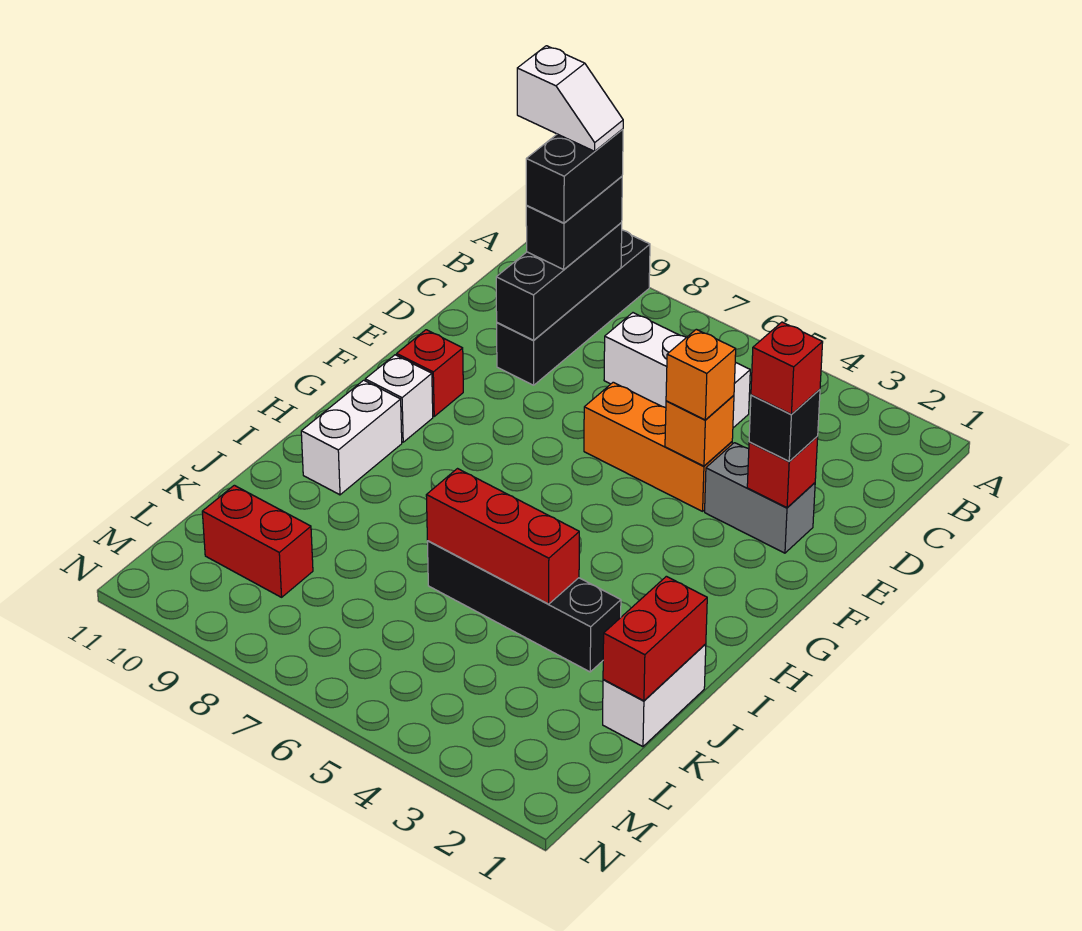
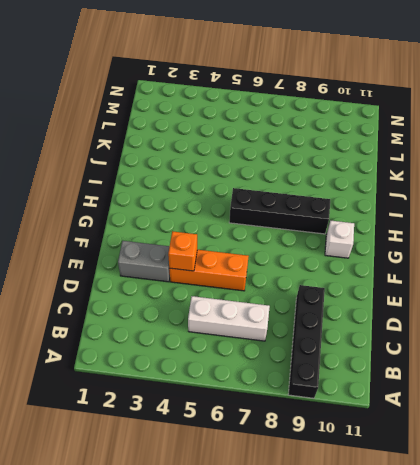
black 1x4 brick [229,188,330,234] -> black 1x4 brick moved to [427,541,621,672]
none -> red 1x1 brick [397,330,463,416]
none -> white 1x2 brick [301,380,402,495]
none -> white 1x2 brick [603,644,706,747]

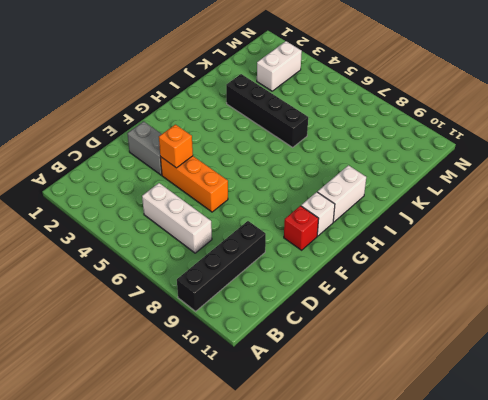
white 1x2 brick [257,41,302,91] -> white 1x2 brick moved to [603,644,706,747]
none -> red 1x2 brick [202,485,313,597]
none -> black 1x3 brick [496,223,622,340]
none -> red 1x1 brick [747,437,818,508]

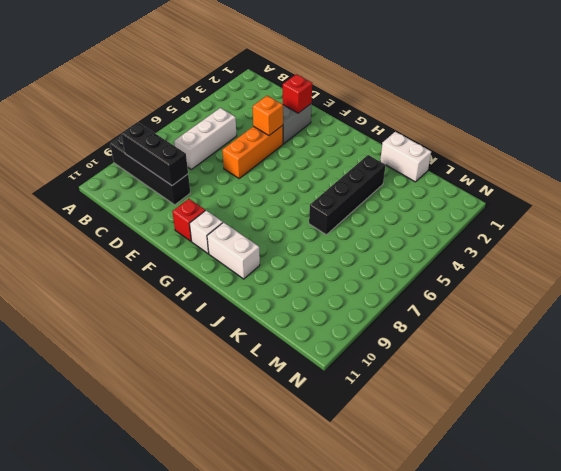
none -> red 1x2 brick [202,485,313,597]
none -> red 1x2 brick [603,576,707,701]
none -> red 1x3 brick [426,469,579,604]

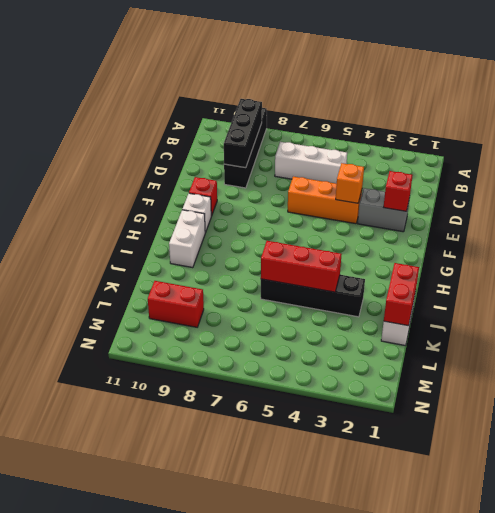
none -> black 1x2 brick [526,177,622,269]
none -> black 1x1 brick [749,389,820,461]
none -> orange 1x1 brick [666,329,736,420]

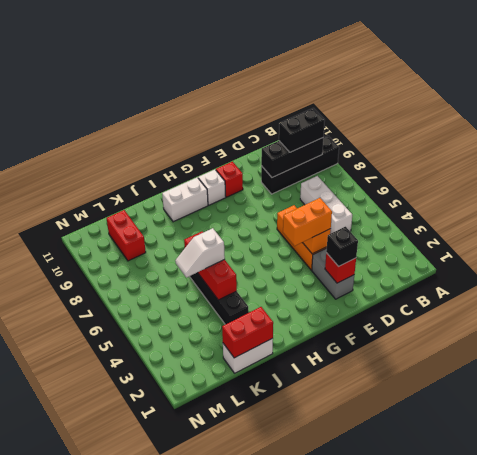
orange 1x2 brick [283,198,332,246] -> orange 1x1 brick [666,329,736,420]
white 1x2 slope [175,228,225,278] -> white 1x2 slope turned to [517,46,623,151]
none -> black 1x2 brick [526,129,623,223]
none -> red 1x1 brick [751,322,823,414]

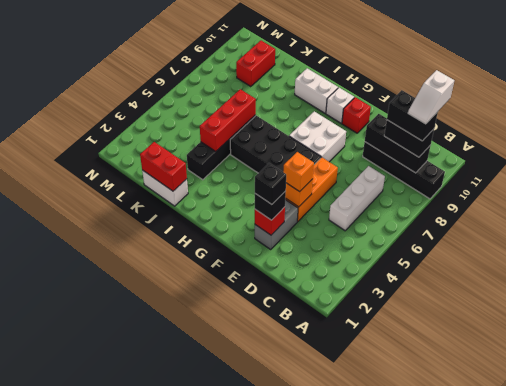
black 1x1 brick [255,163,286,204] -> red 1x1 brick [751,322,823,414]
black 2x4 brick [230,116,321,173] -> none
white 2x2 brick [289,111,346,162] -> none

